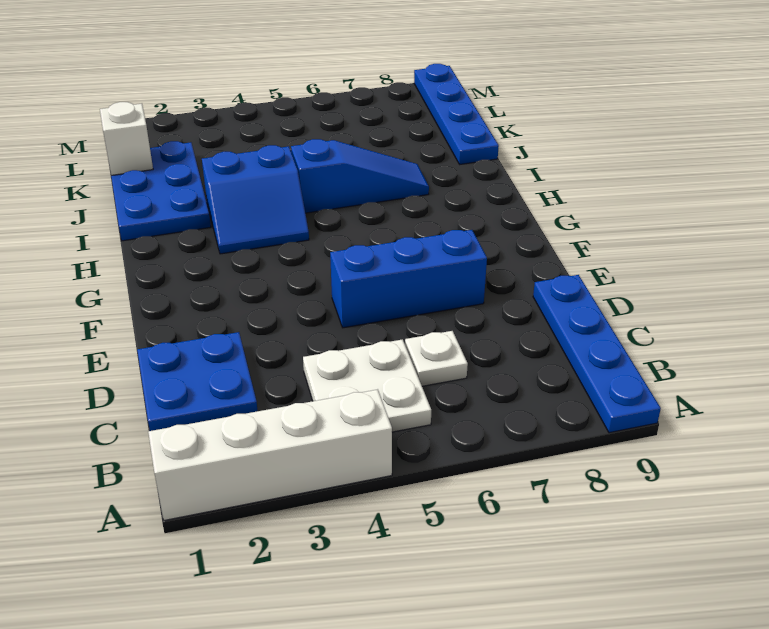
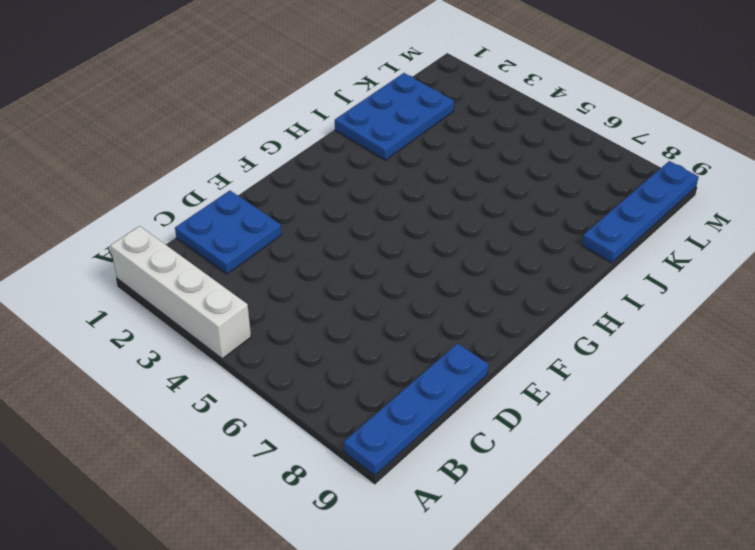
none -> white 2x2 plate [303,339,431,432]
none -> white 1x1 plate [405,331,468,386]

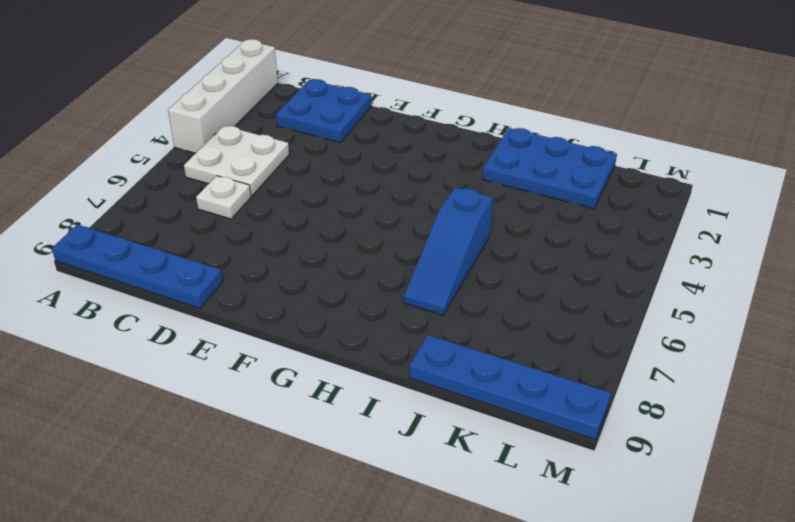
none -> blue 1x3 brick [330,230,487,328]
none -> blue 2x2 slope [202,145,309,254]

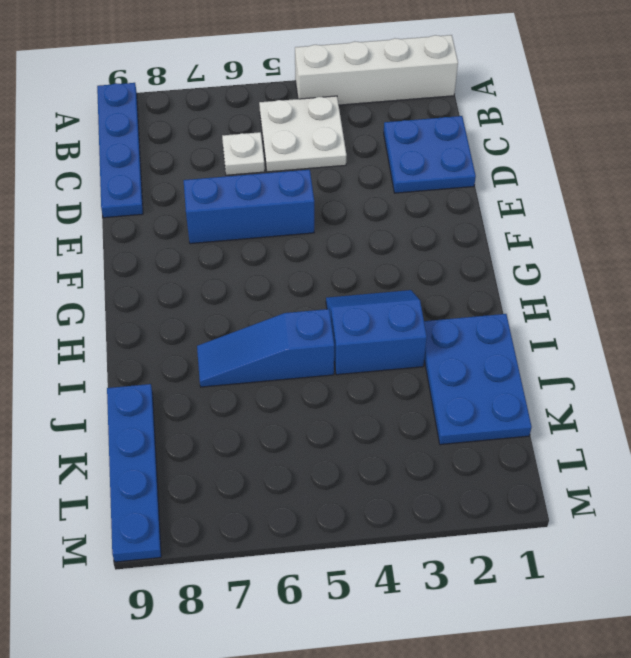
none -> white 1x1 brick [100,102,153,175]

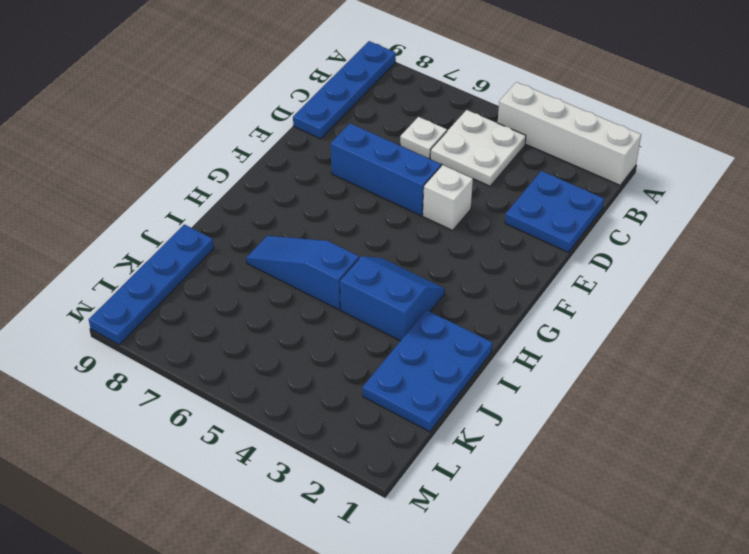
white 1x1 brick [423,165,473,230] -> white 1x1 brick moved to [100,102,153,175]

